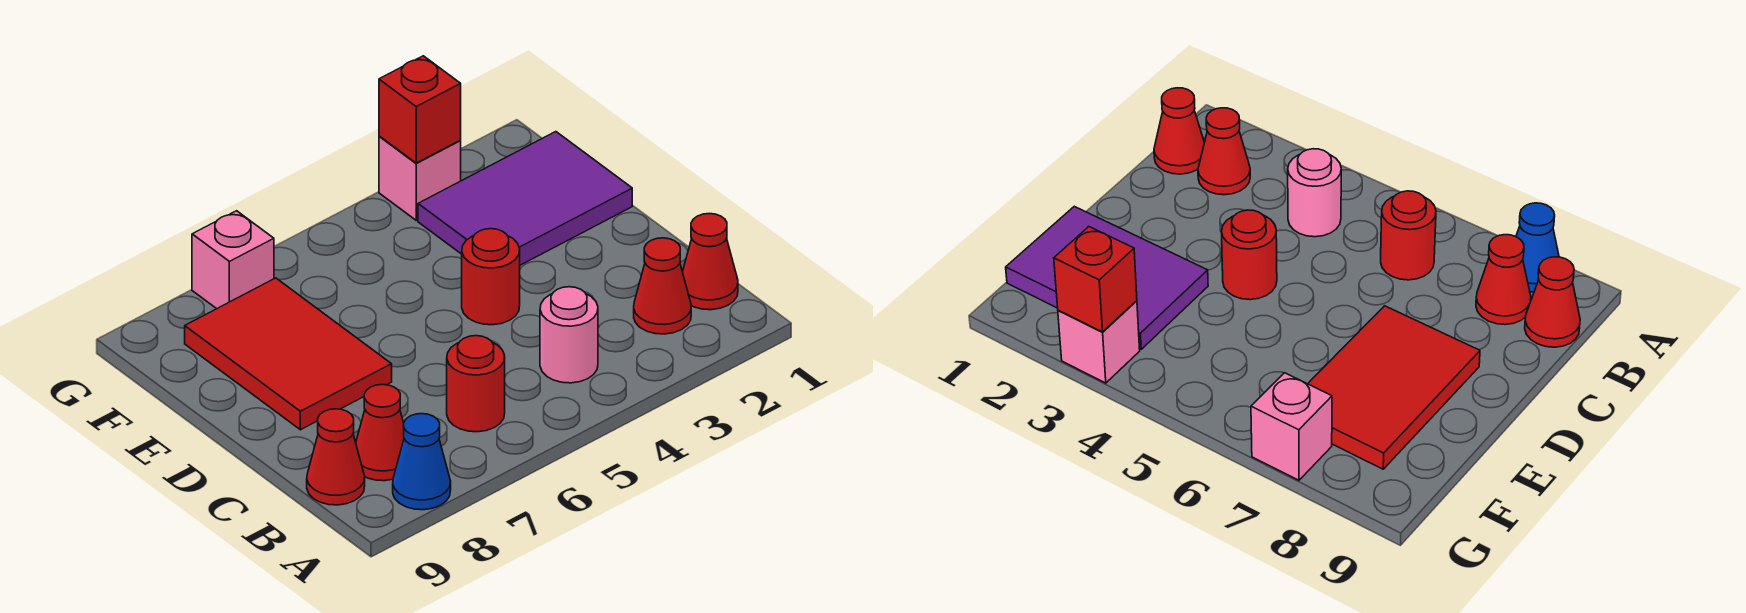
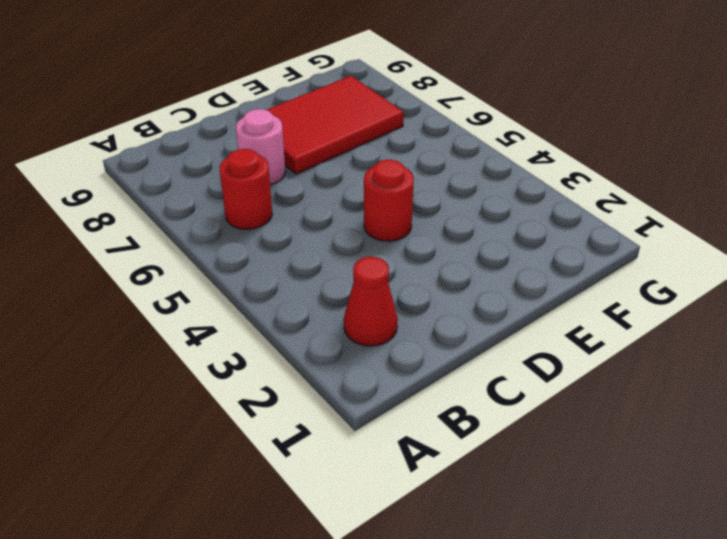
pink 1x1 round brick [236,109,285,185] -> pink 1x1 round brick moved to [540,287,598,383]
none -> blue 1x1 cone [393,414,451,510]
none -> red 1x1 cone [683,214,738,310]
none -> red 1x1 cone [356,384,404,481]

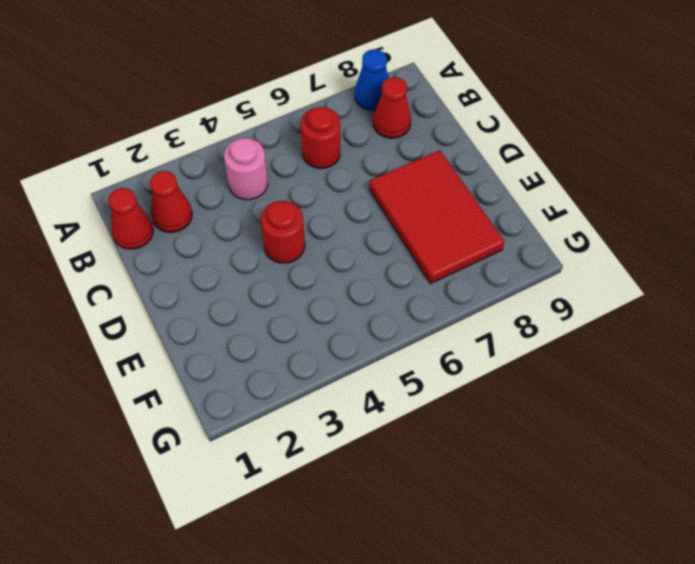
none -> red 1x1 cone [307,409,365,505]
none -> purple 2x3 tile [418,132,632,265]
none -> pink 1x1 brick [379,136,461,220]

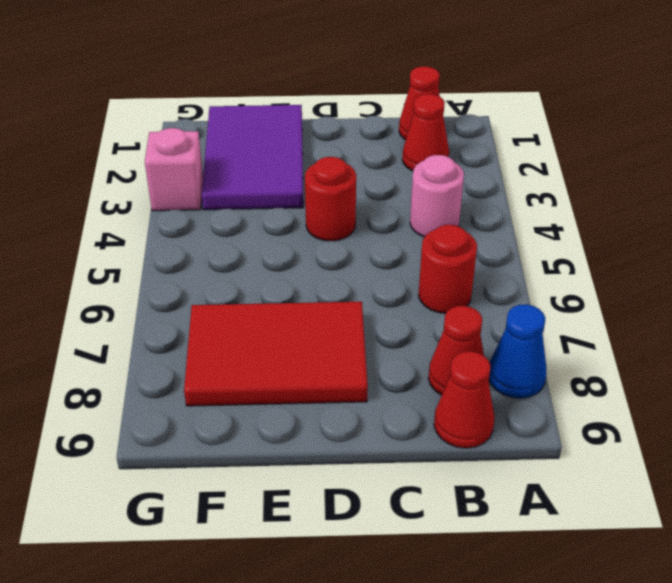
none -> pink 1x1 brick [192,211,274,309]
none -> red 1x1 brick [379,56,461,163]

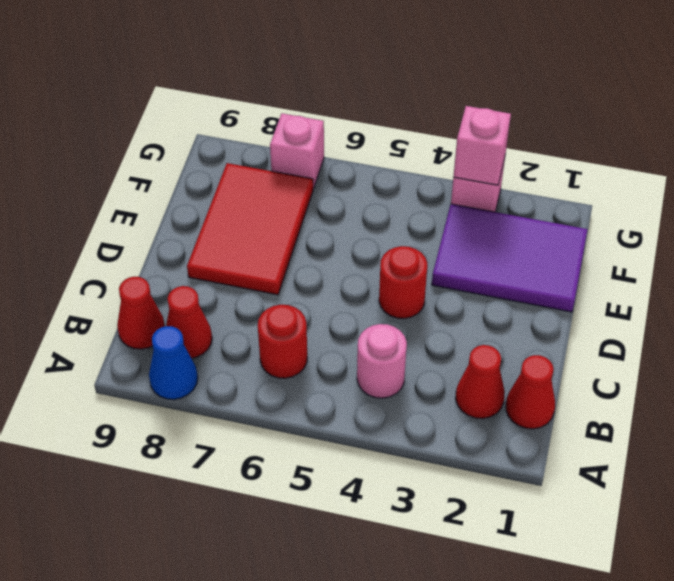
pink 1x1 brick [453,106,511,185] -> red 1x1 brick [379,56,461,163]

